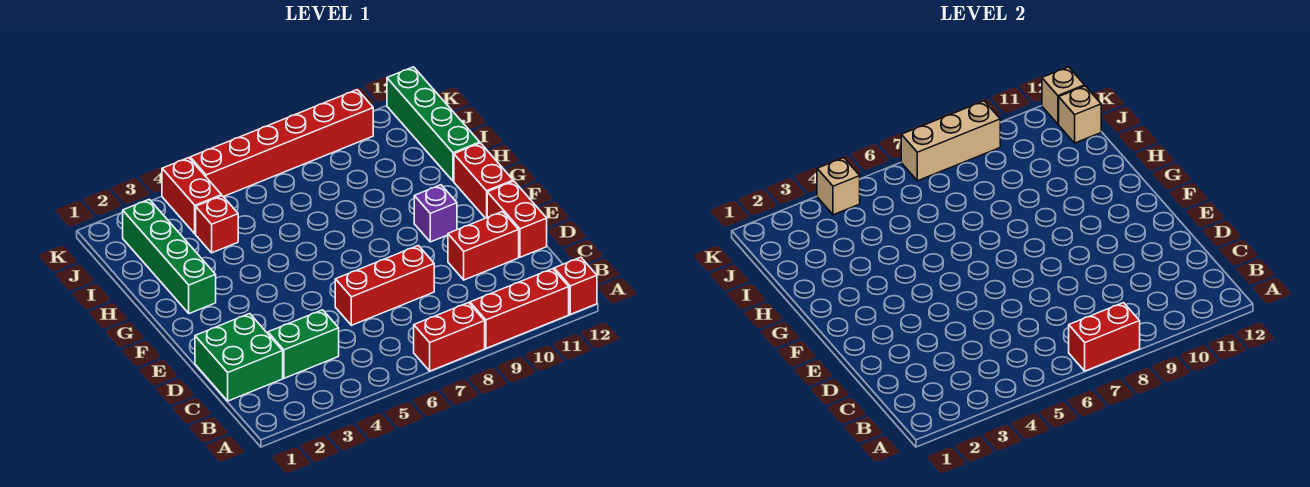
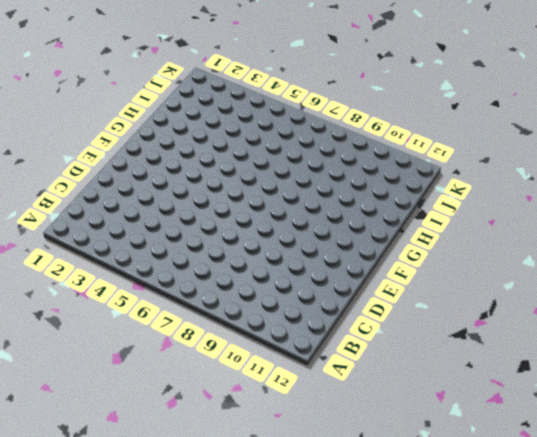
none -> red 1x2 brick [414,303,485,371]
none -> red 1x3 brick [470,269,569,348]
none -> red 1x1 brick [554,257,597,314]

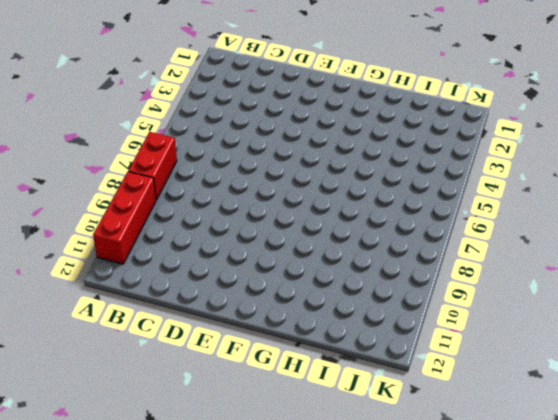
none -> red 1x1 brick [554,257,597,314]
none -> green 2x2 brick [195,314,283,401]
none -> green 1x2 brick [268,310,339,378]

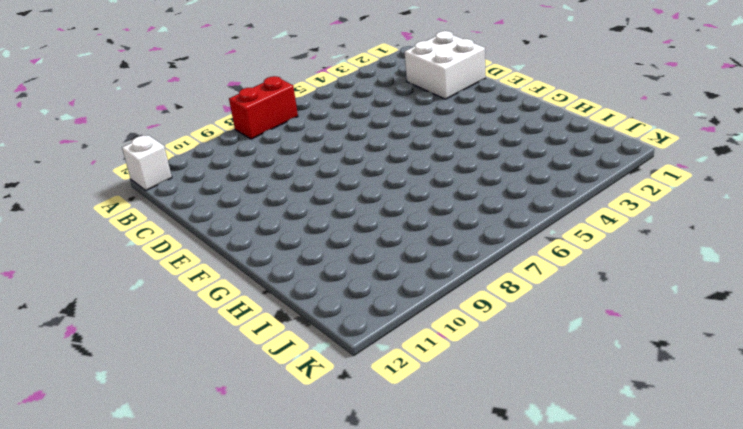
white 1x1 brick [122,135,172,190] -> red 1x1 brick [554,257,597,314]
white 2x2 brick [404,31,486,99] -> green 2x2 brick [195,314,283,401]
none -> red 1x3 brick [470,269,569,348]
none -> green 1x2 brick [268,310,339,378]
none -> red 1x3 brick [335,246,434,325]

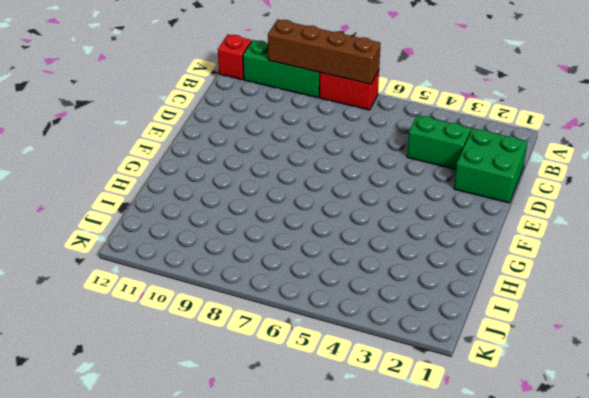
brown 1x4 brick [268,19,381,84] -> red 1x2 brick [1069,303,1140,371]
green 1x3 brick [243,40,320,98] -> red 1x3 brick [470,269,569,348]
none -> red 1x3 brick [335,246,434,325]
none -> red 1x2 brick [448,212,519,280]
none -> red 1x2 brick [487,181,547,257]

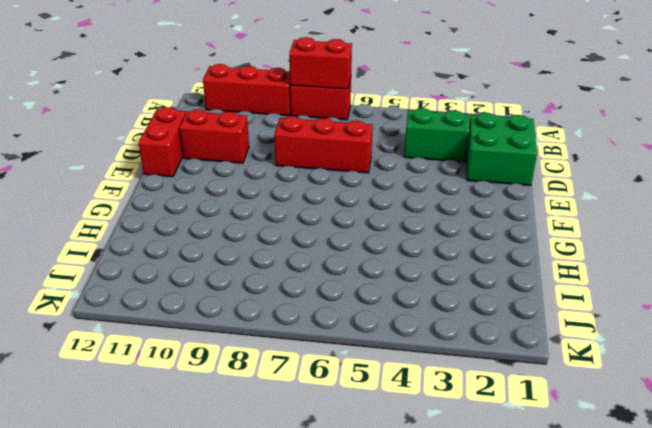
none -> red 1x1 brick [554,257,597,314]
none -> purple 1x1 brick [414,185,457,242]
none -> red 1x2 brick [454,143,513,218]

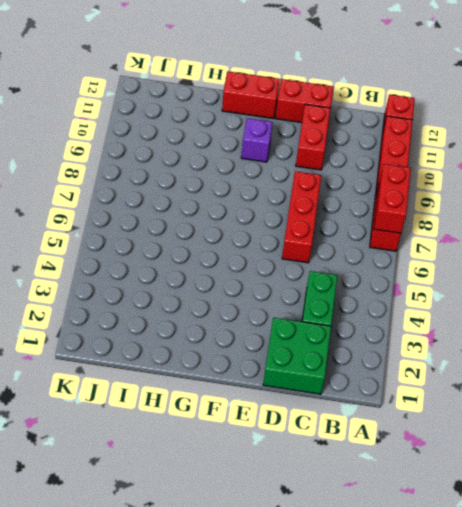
none -> green 1x4 brick [122,199,216,314]
none -> green 1x4 brick [387,67,480,181]
none -> red 1x1 brick [196,196,238,253]

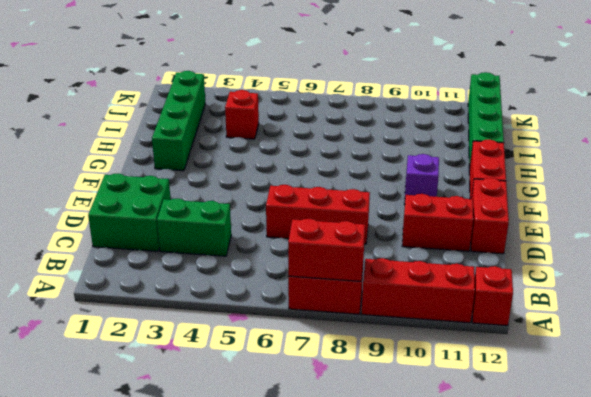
none -> red 1x2 brick [162,158,222,234]
none -> red 1x6 brick [190,90,373,197]
none -> tan 1x1 brick [1059,86,1101,143]

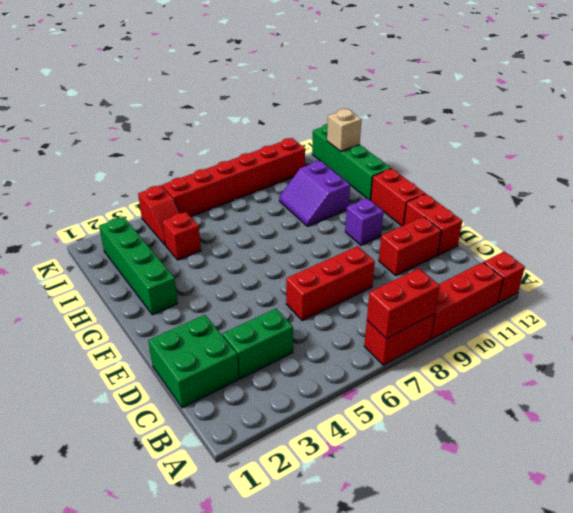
purple 2x2 slope [279,161,350,226] -> none
red 1x2 slope [138,185,179,245] -> red 1x2 brick [162,158,222,234]
none -> tan 1x1 brick [817,158,860,215]
none -> tan 1x3 brick [901,101,1000,181]
none -> tan 1x1 brick [1042,67,1085,124]

